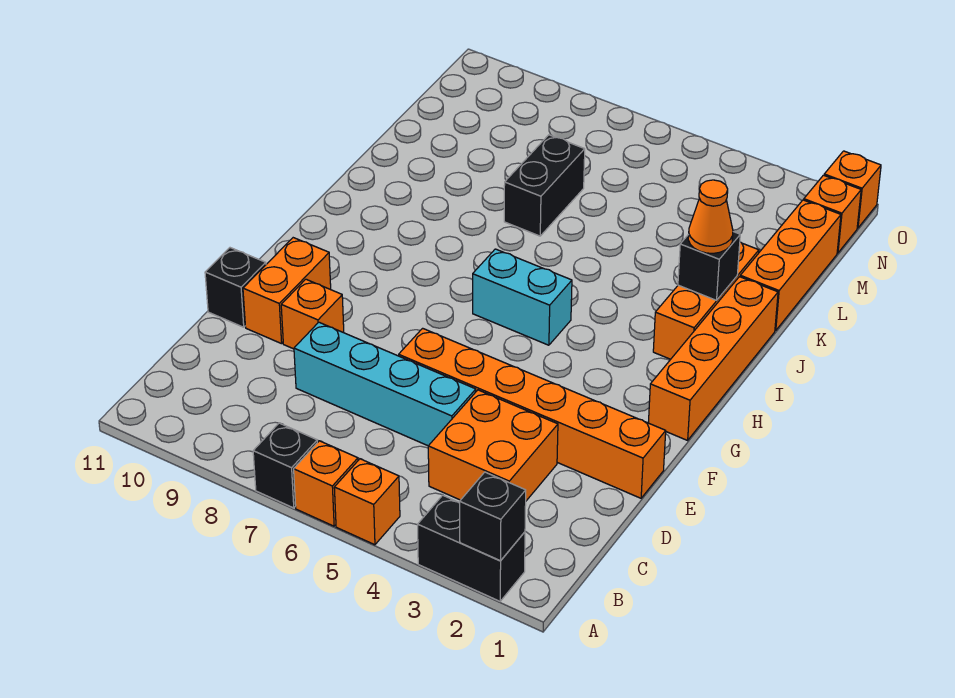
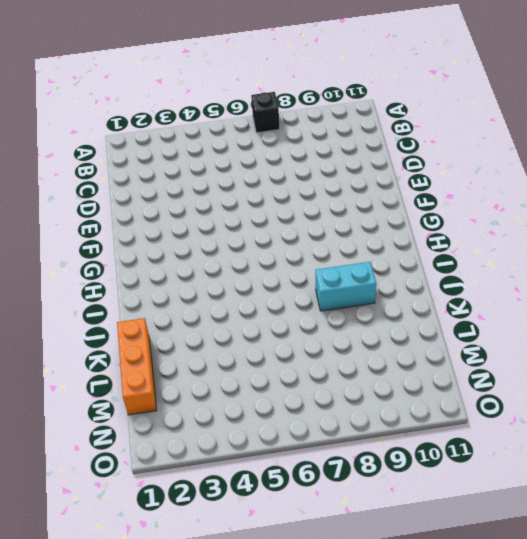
cyan 1x2 brick [315,262,376,311] -> cyan 1x2 brick moved to [473,249,572,345]
none -> black 1x2 brick [418,495,525,601]
none -> orange 1x1 brick [334,459,400,545]
none -> orange 1x1 brick [294,441,358,526]

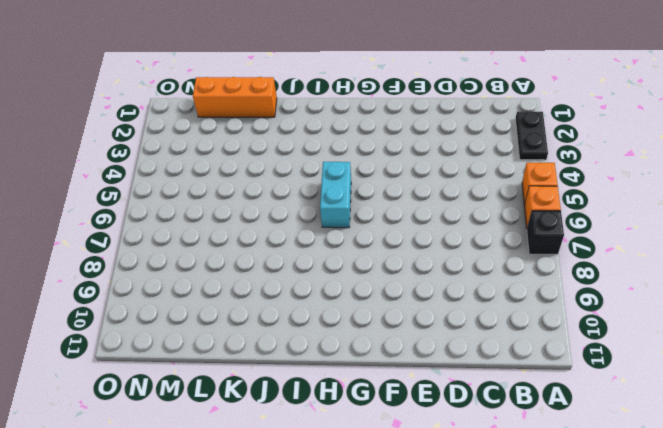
black 1x2 plate [516,111,548,160] -> black 1x2 brick [418,495,525,601]
none -> orange 2x2 brick [428,390,558,501]
none -> cyan 1x4 brick [294,322,476,446]
none -> orange 1x6 brick [399,328,666,498]

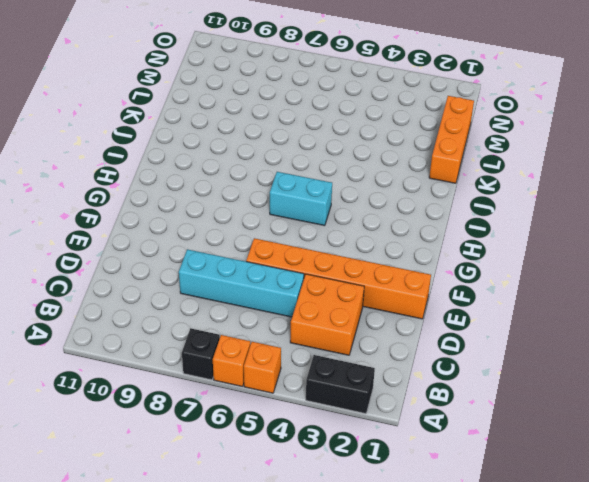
none -> orange 1x1 brick [281,279,344,349]
none -> orange 1x2 brick [243,238,331,344]
none -> black 1x1 brick [205,248,266,327]

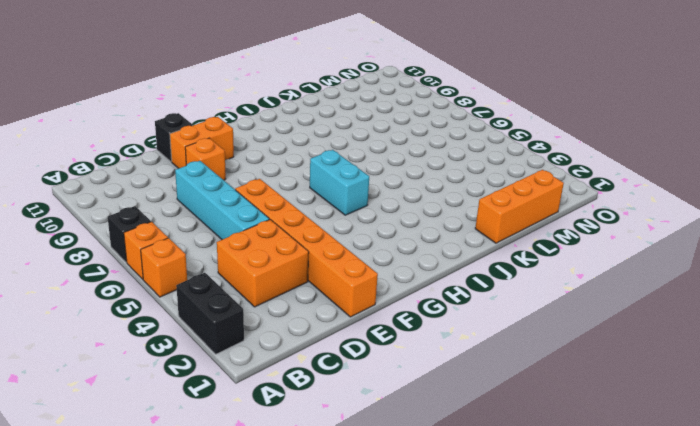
none -> orange 1x4 brick [648,277,778,440]
none -> orange 1x3 brick [653,242,759,359]
none -> black 1x2 brick [504,135,585,236]

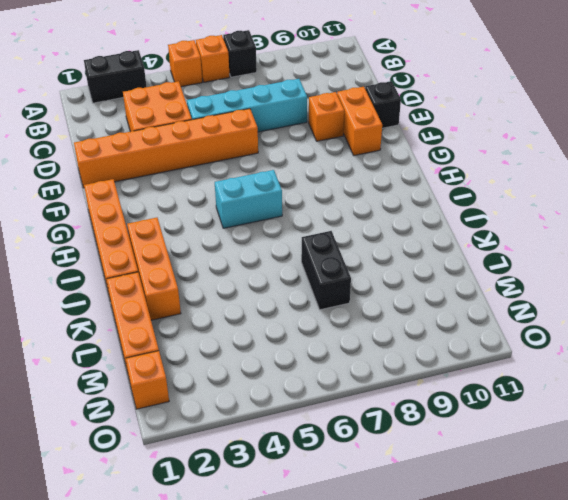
none -> orange 1x1 brick [824,151,881,228]
none -> black 1x1 brick [460,472,526,561]
none -> black 1x1 brick [678,232,740,300]

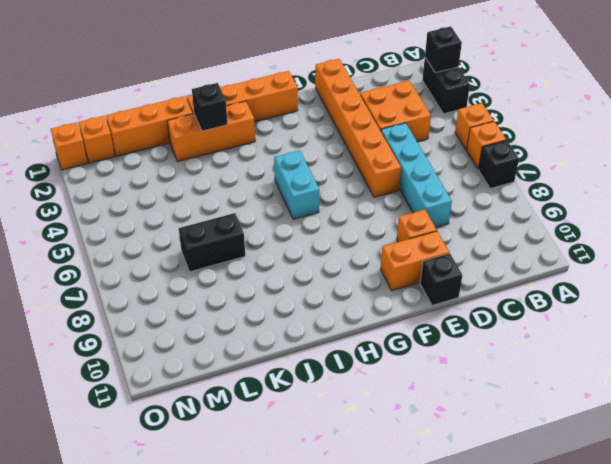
none -> orange 1x1 cone [688,180,733,253]

